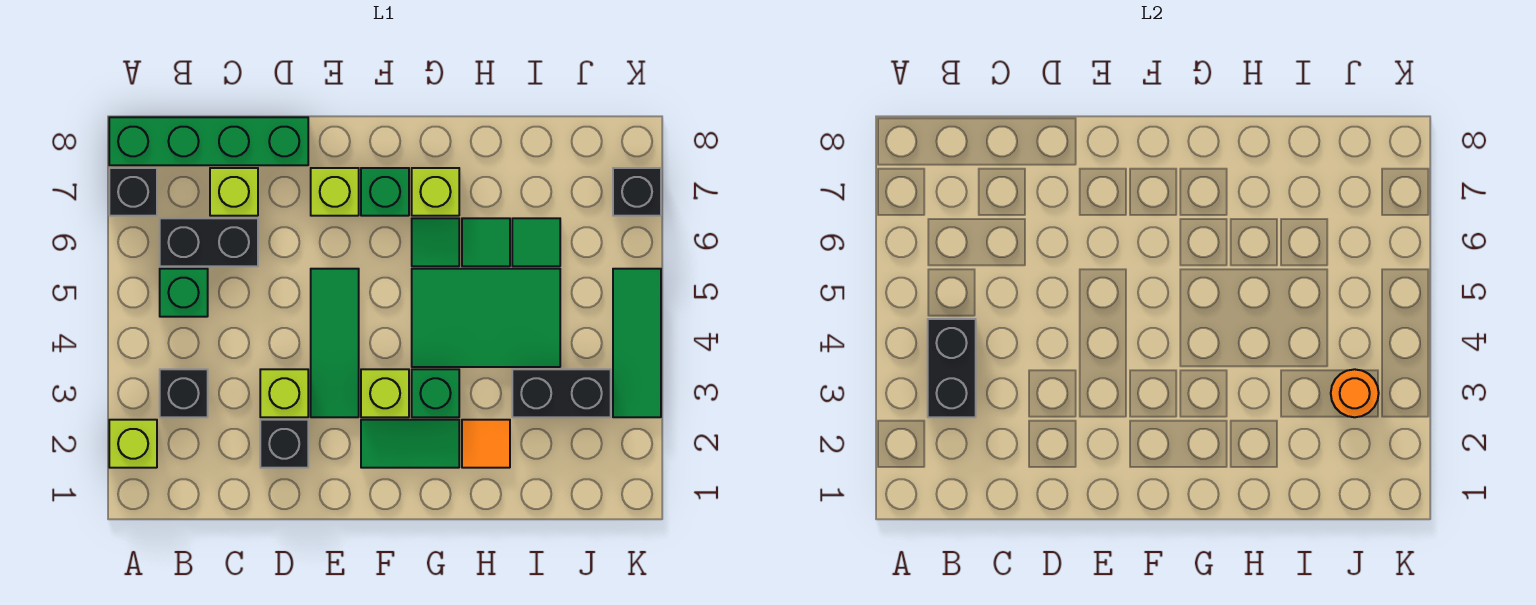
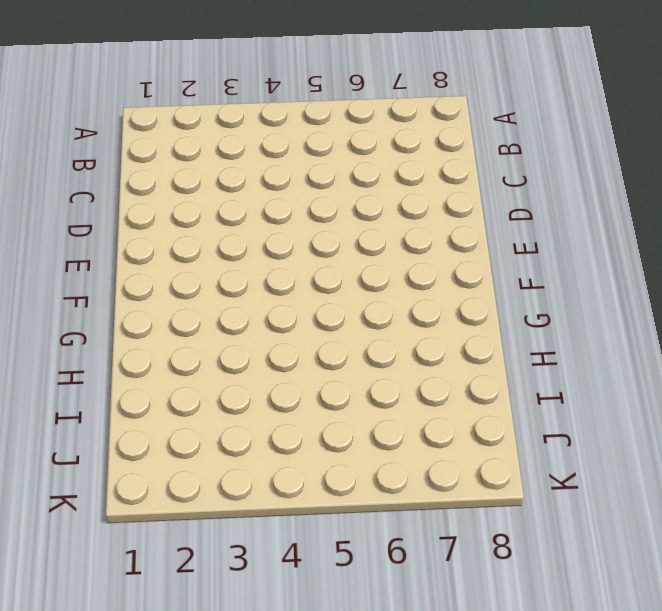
none -> lime 1x1 brick [109,420,157,468]
none -> black 1x1 brick [109,168,157,216]
none -> green 1x4 brick [109,117,308,165]

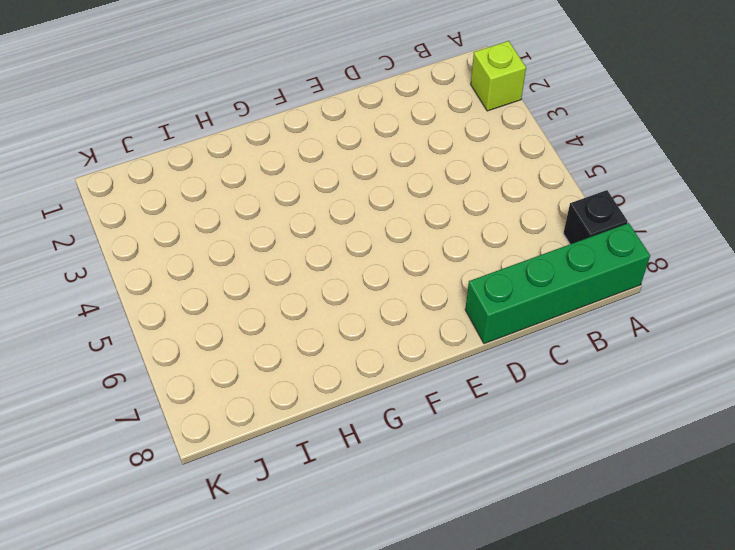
none -> black 1x1 brick [160,369,208,417]
none -> green 1x1 brick [160,269,208,317]
none -> black 1x2 brick [160,218,258,266]

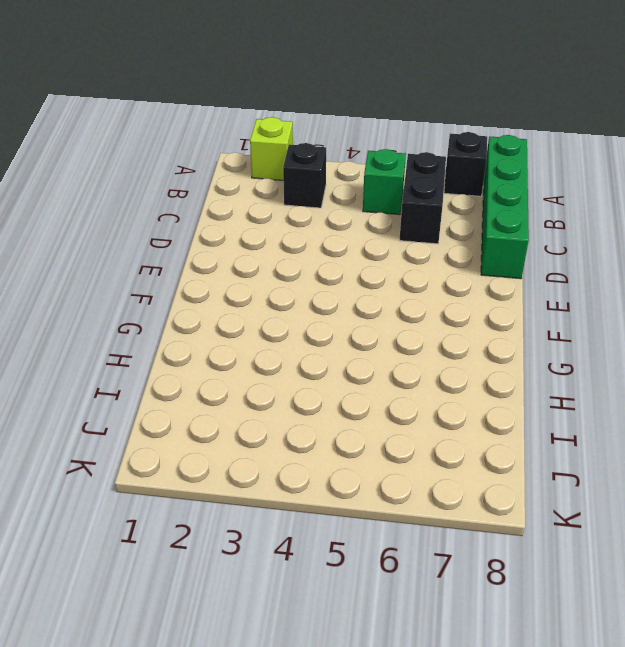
none -> lime 1x1 brick [210,168,258,216]
none -> black 1x1 brick [260,420,308,468]
none -> lime 1x1 brick [260,369,308,417]

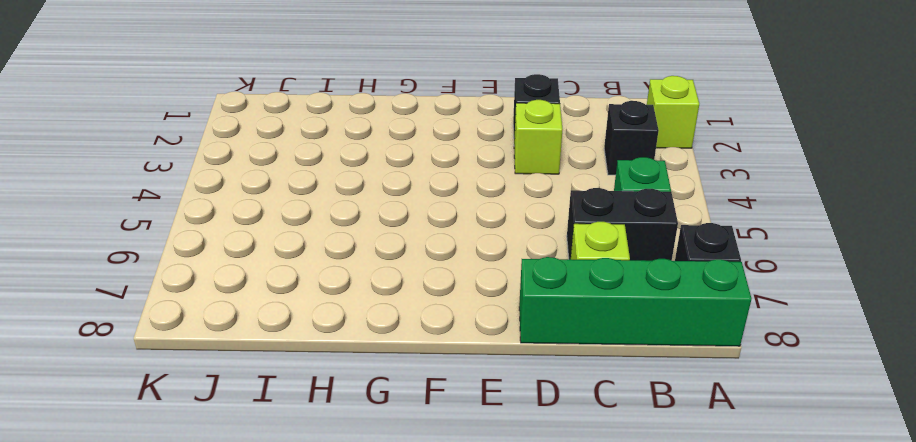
none -> green 1x3 tile [311,269,359,417]
none -> lime 1x1 brick [311,168,359,216]
none -> green 1x2 tile [361,420,459,468]

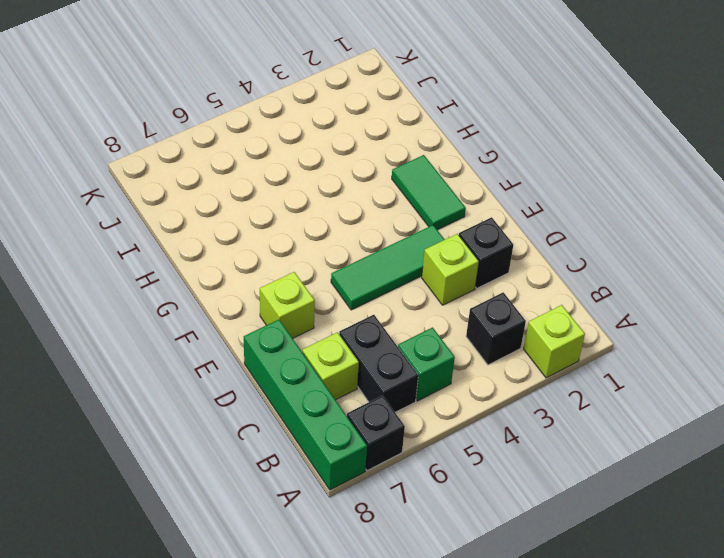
none -> lime 1x1 brick [361,369,409,417]
none -> green 1x1 brick [361,168,409,216]
none -> green 1x1 brick [412,369,459,417]

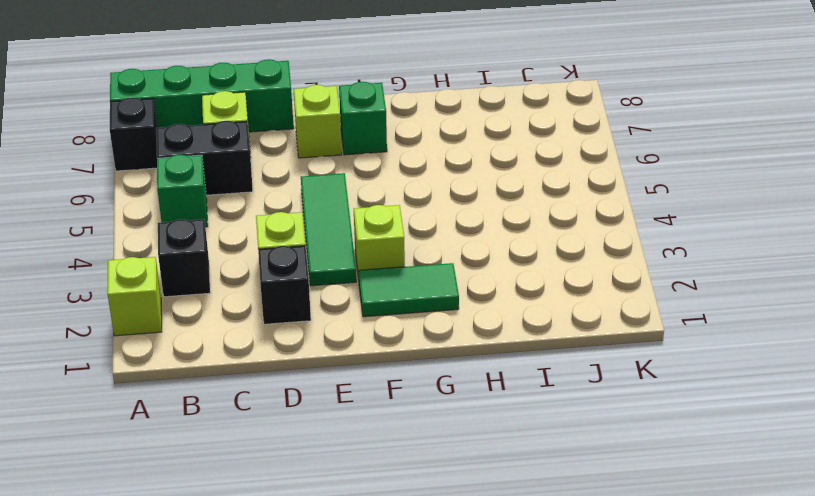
none -> green 1x1 brick [412,369,459,417]
none -> green 2x3 tile [412,269,560,367]
none -> green 1x1 tile [412,218,459,266]

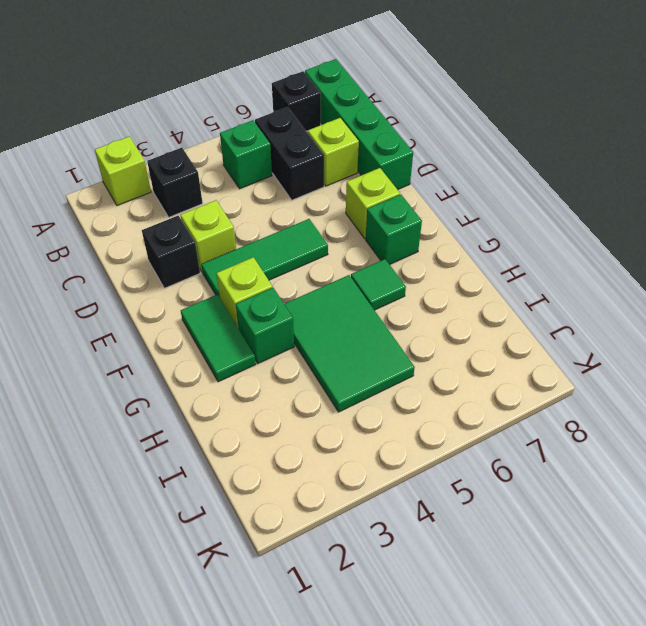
none -> lime 1x1 brick [412,168,459,216]
none -> orange 1x1 tile [462,420,510,468]
none -> green 1x1 tile [462,218,510,266]

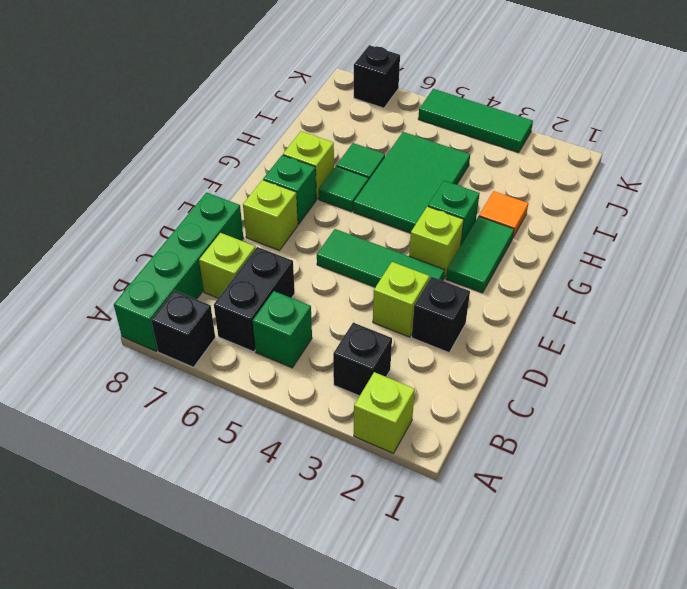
none -> black 1x2 brick [512,369,611,417]
none -> green 1x1 tile [512,218,560,266]
none -> black 1x2 brick [928,319,976,417]

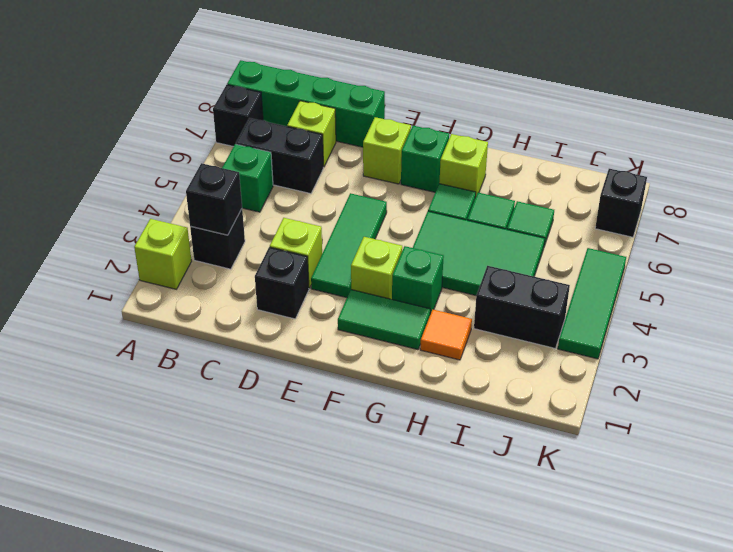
black 1x1 brick [186,163,242,235] -> black 1x2 brick [928,319,976,417]
none -> orange 1x1 round brick [1331,369,1379,417]

